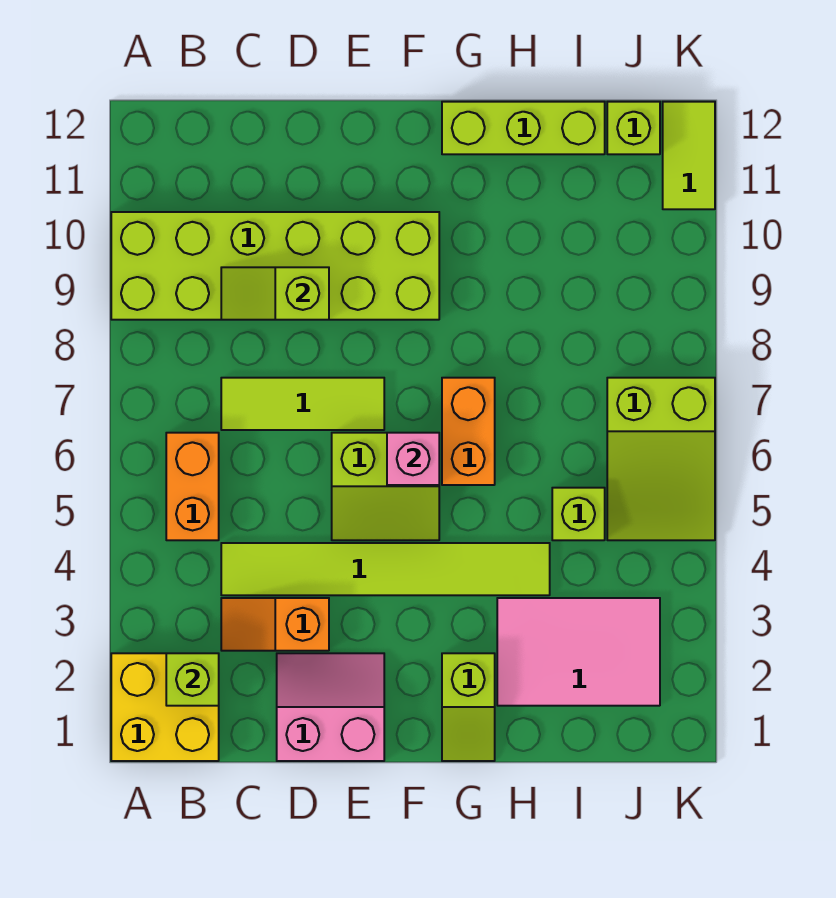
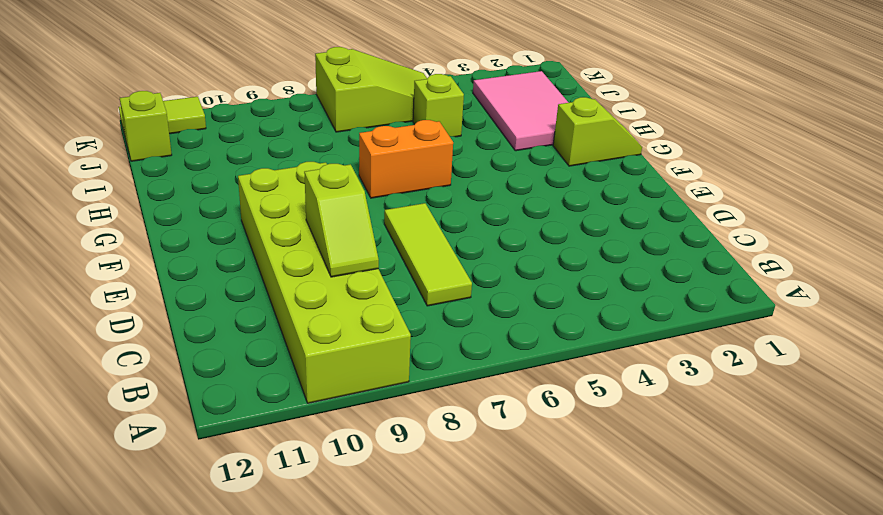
none -> yellow 2x2 brick [111,653,219,761]
none -> orange 1x2 brick [166,433,219,540]
none -> orange 1x2 slope [221,598,329,651]

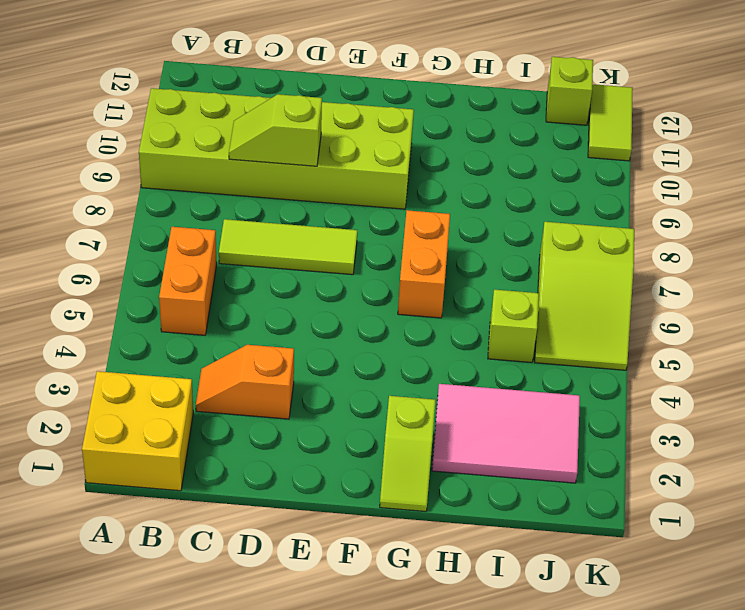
none -> lime 1x6 tile [221,543,550,595]
none -> pink 2x2 slope [277,653,384,761]
none -> lime 2x2 slope [332,433,439,540]

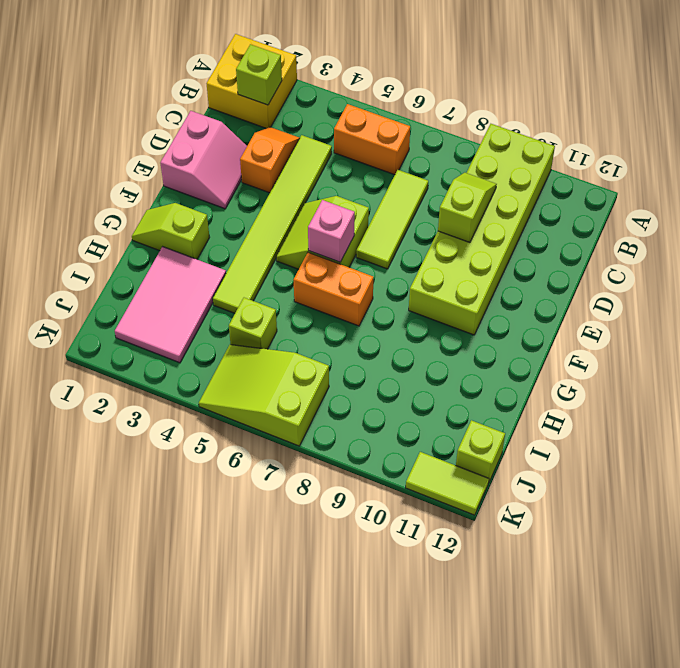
none -> lime 1x3 brick [442,102,605,154]

